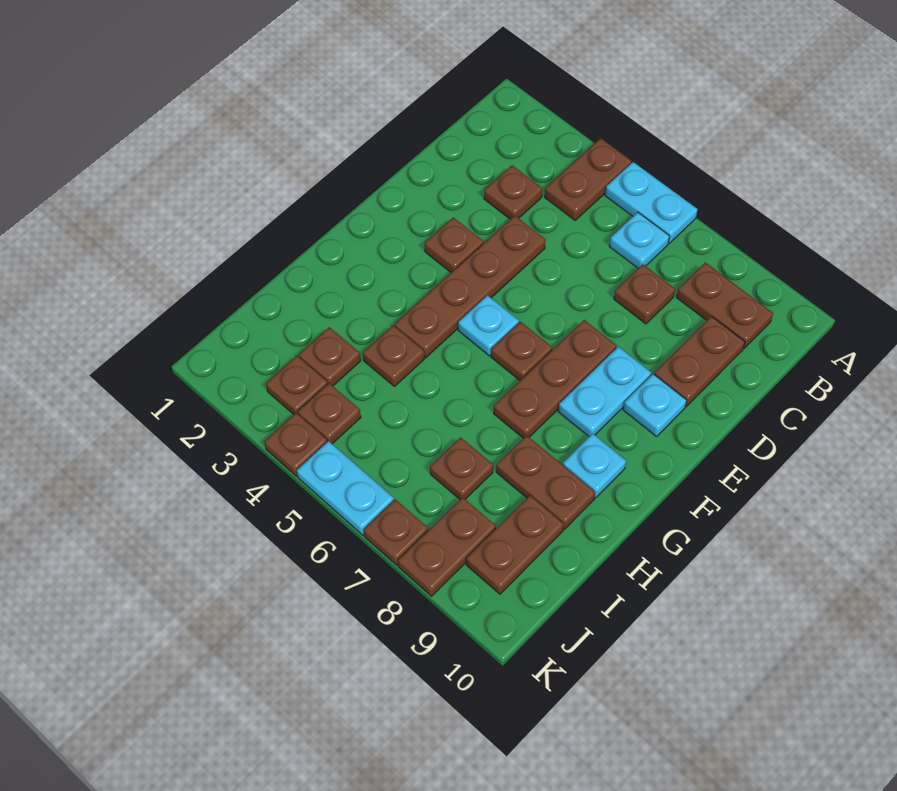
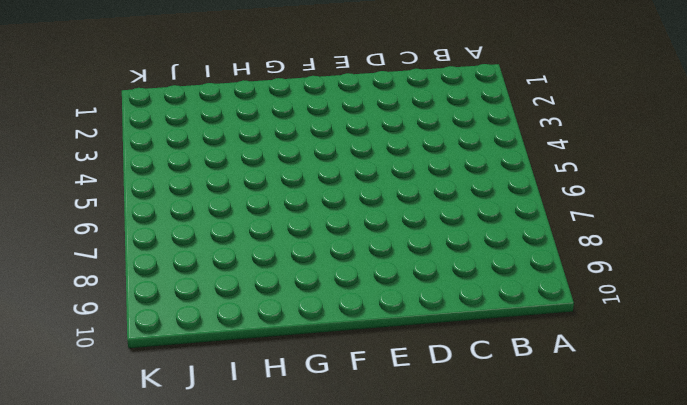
none -> brown 1x2 plate [545,138,631,220]
none -> cyan 1x2 plate [605,162,698,243]
none -> cyan 1x1 plate [609,212,670,268]

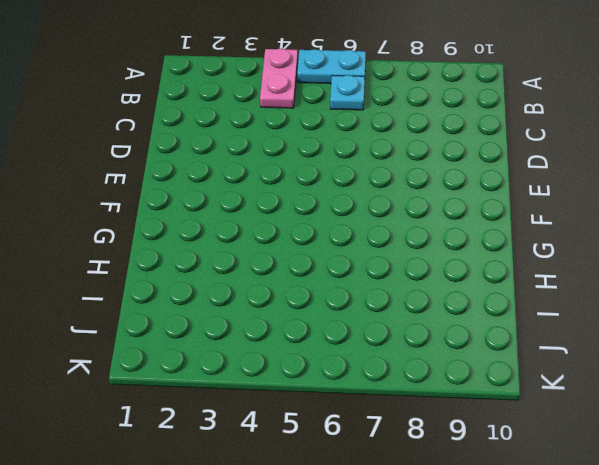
pink 1x2 plate [260,49,298,108] -> brown 1x2 plate [545,138,631,220]
none -> brown 1x2 plate [676,262,773,349]
none -> brown 1x1 plate [484,165,542,219]
none -> brown 1x1 plate [614,264,675,324]

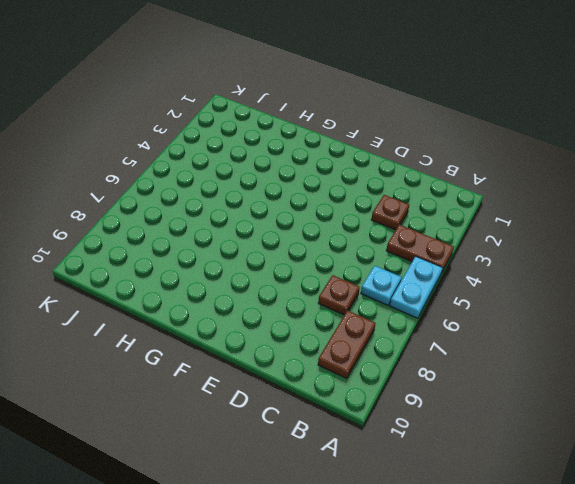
none -> brown 1x2 plate [654,316,745,407]
none -> brown 1x4 plate [395,216,546,358]
none -> brown 1x1 plate [425,217,484,272]

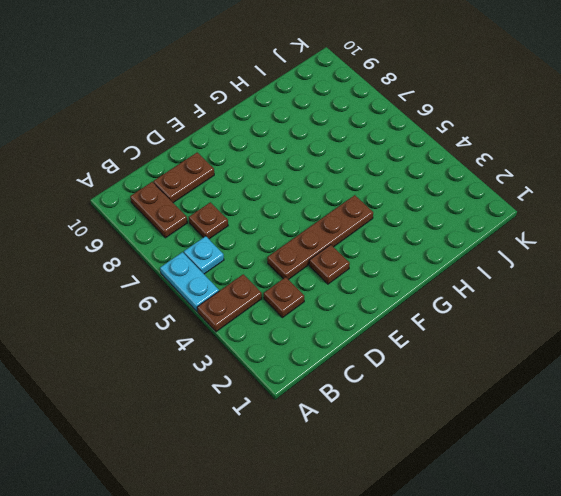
none -> brown 1x3 plate [494,320,617,438]
none -> cyan 1x2 plate [558,347,651,436]
none -> cyan 1x1 plate [623,374,687,436]

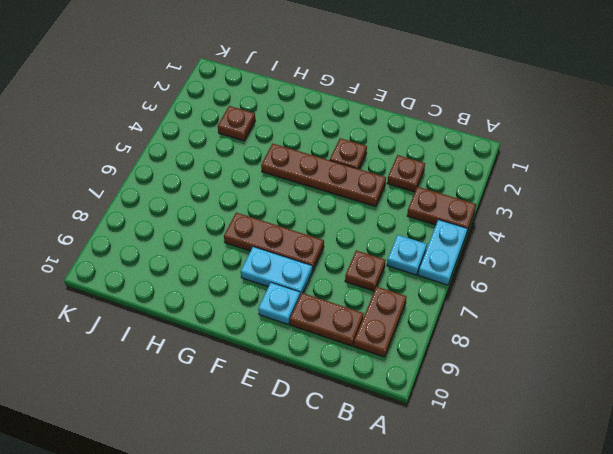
none -> cyan 1x1 plate [458,295,519,356]
none -> brown 1x1 plate [491,322,552,380]
none -> cyan 1x1 plate [563,434,626,498]

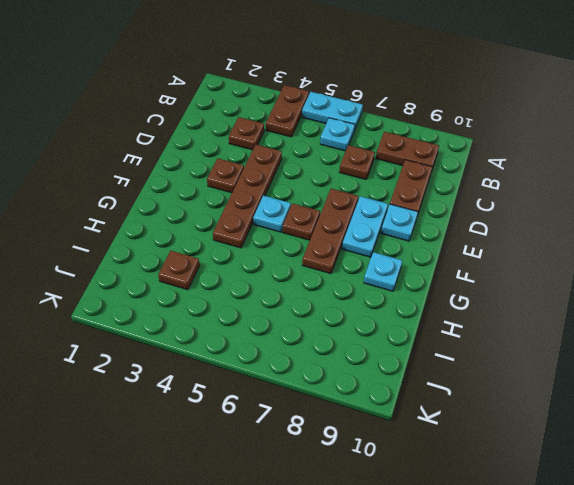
none -> brown 1x1 plate [363,325,424,386]
none -> brown 1x2 plate [496,435,595,529]
none -> brown 1x1 plate [430,437,493,499]

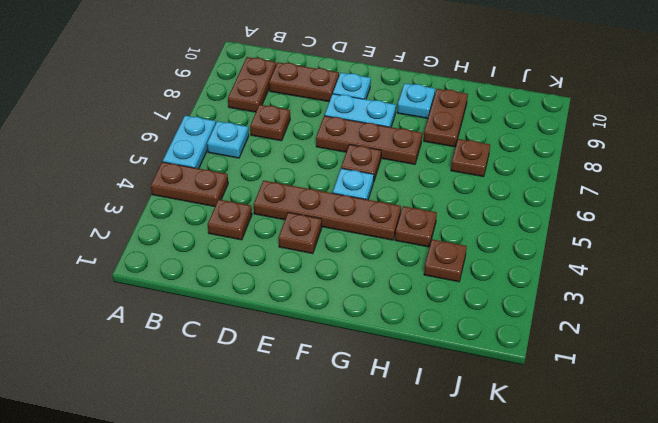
none -> brown 1x2 plate [466,496,564,594]
none -> brown 1x1 plate [266,356,328,414]
none -> brown 1x1 plate [298,383,361,444]

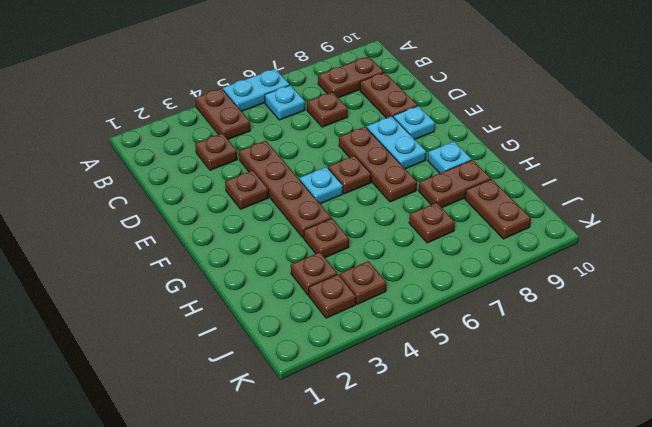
none -> brown 1x2 plate [398,497,496,596]
none -> brown 1x1 plate [264,413,327,476]
none -> cyan 1x2 plate [297,441,394,535]

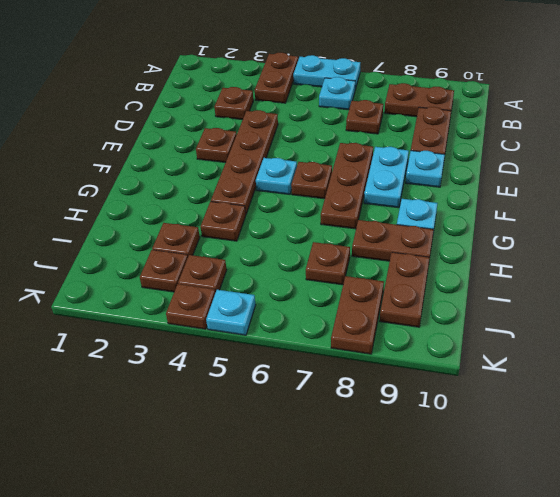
cyan 1x1 plate [206,290,255,335] -> cyan 1x2 plate [297,441,394,535]
none -> brown 1x1 plate [364,499,428,565]

